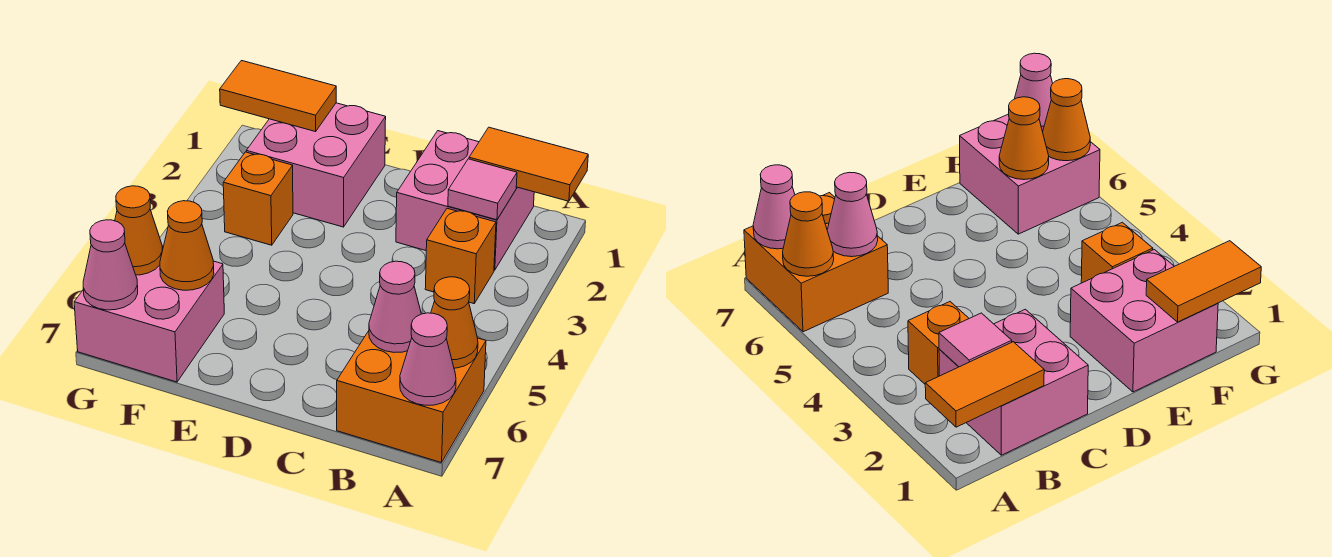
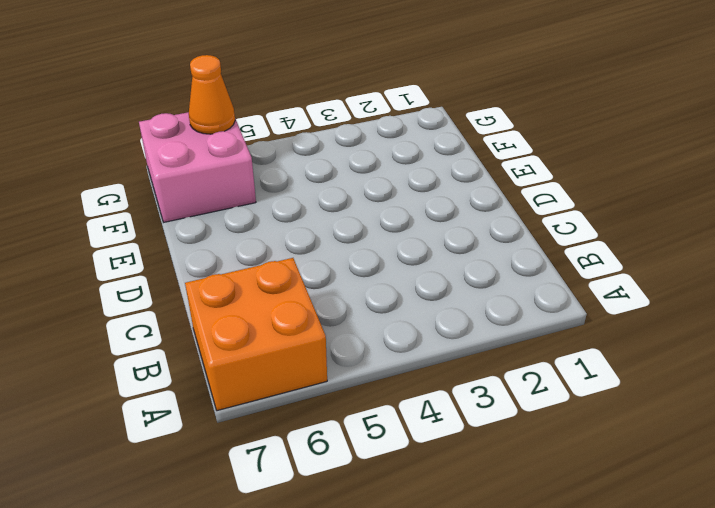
none -> pink 2x2 brick [396,131,534,270]
none -> orange 1x1 brick [425,208,496,304]
none -> pink 2x2 brick [246,103,386,227]

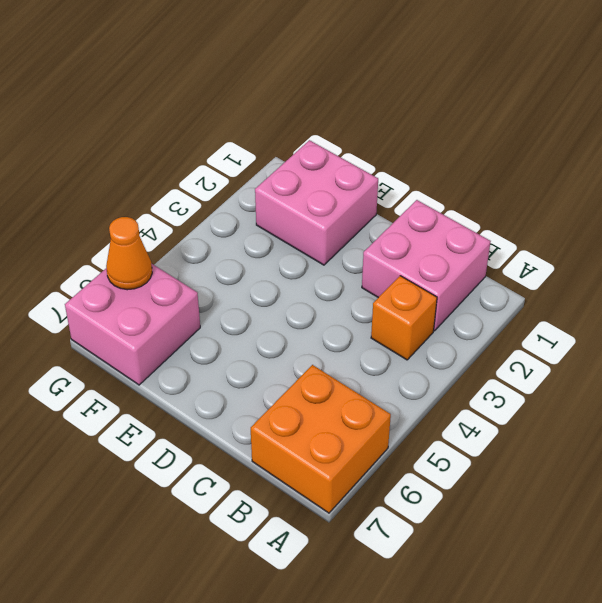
none -> orange 1x1 brick [223,152,293,245]
none -> orange 1x2 tile [469,127,588,201]
none -> orange 1x1 cone [431,277,478,368]

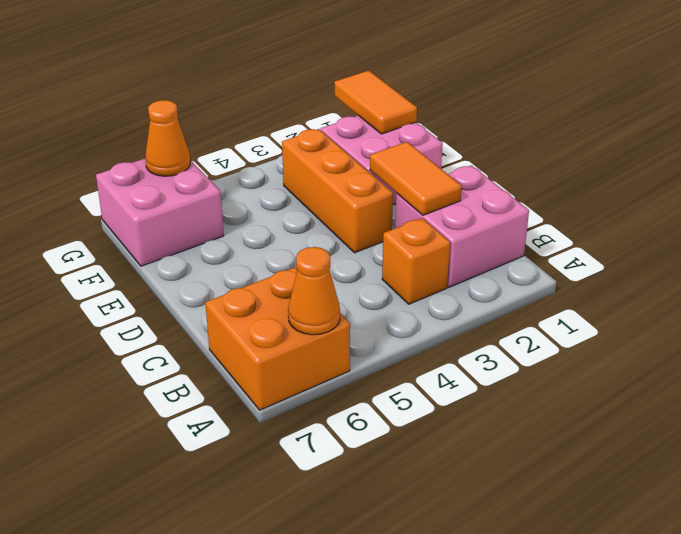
orange 1x2 tile [370,142,462,215] -> orange 1x2 tile moved to [469,127,588,201]
orange 1x3 brick [282,129,393,253] -> orange 1x1 brick [223,152,293,245]
none -> pink 1x1 cone [400,313,456,405]
none -> pink 1x1 tile [448,159,517,220]
none -> pink 1x1 cone [369,261,421,352]

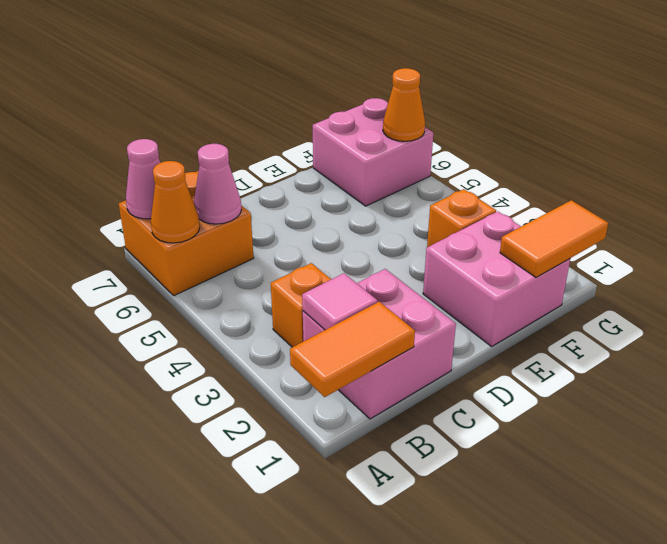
none -> orange 1x1 cone [160,201,214,290]
none -> pink 1x1 cone [83,220,138,310]

